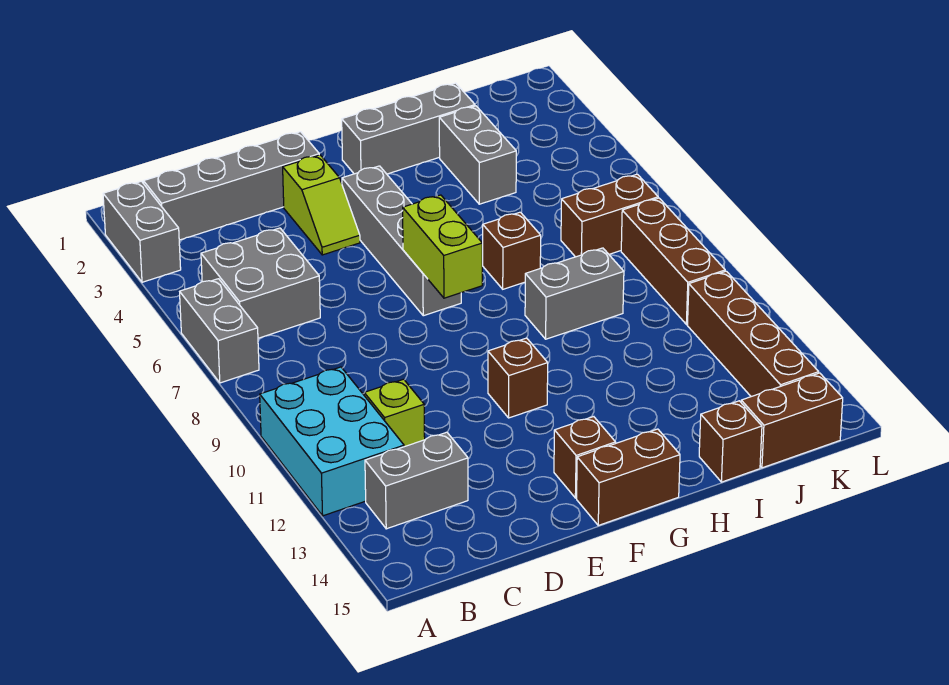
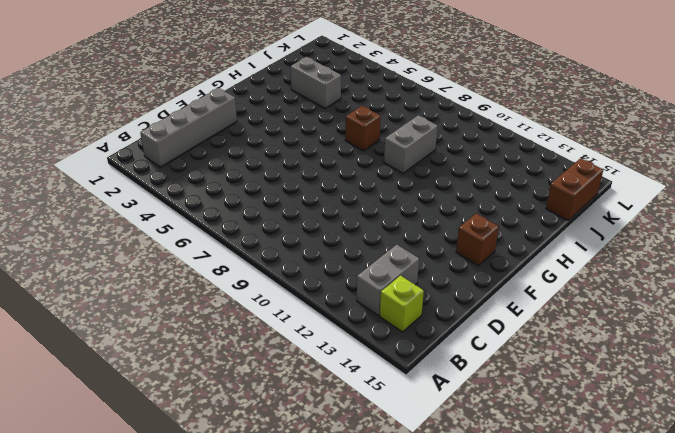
lime 1x1 brick [380,276,424,332] -> lime 1x1 brick moved to [364,379,425,447]
none -> grey 1x2 brick [103,181,181,282]
none -> grey 1x2 brick [180,279,259,383]
none -> cyan 2x3 brick [260,367,404,516]

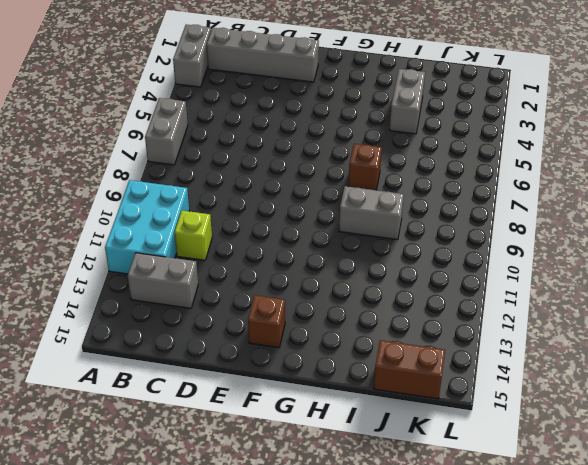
none -> grey 2x2 brick [201,228,320,338]
none -> lime 1x2 slope [283,155,360,255]
none -> grey 1x4 brick [342,166,461,316]

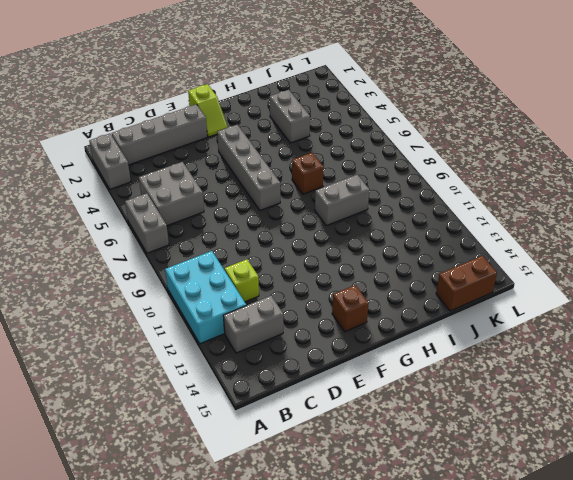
lime 1x2 slope [188,84,228,137] -> lime 1x2 slope moved to [283,155,360,255]
none -> brown 1x1 brick [488,338,548,418]
none -> brown 1x2 brick [577,429,680,525]
none -> grey 1x3 brick [342,83,475,174]

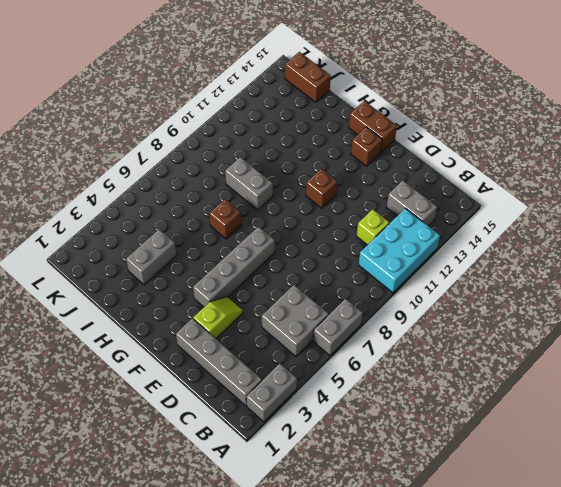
none -> grey 1x3 brick [342,83,475,174]
none -> brown 1x1 brick [699,401,762,482]
none -> brown 1x2 brick [561,174,658,257]

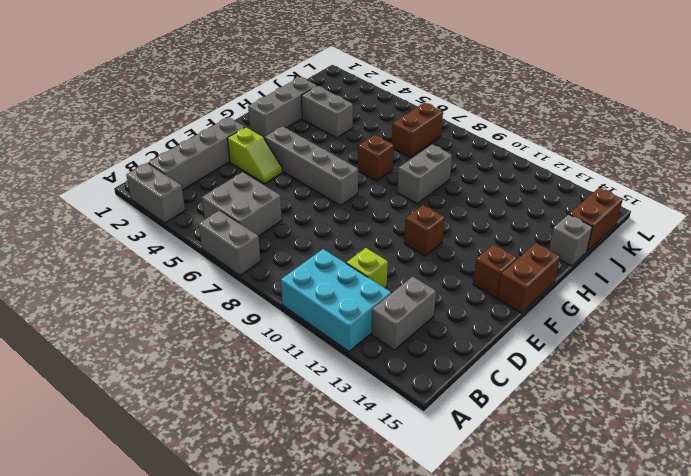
grey 1x1 brick [549,214,592,266] -> brown 1x1 brick [699,401,762,482]
none -> brown 1x3 brick [621,198,725,324]
none -> brown 1x4 brick [687,271,819,397]
none -> lime 1x2 brick [403,195,482,298]

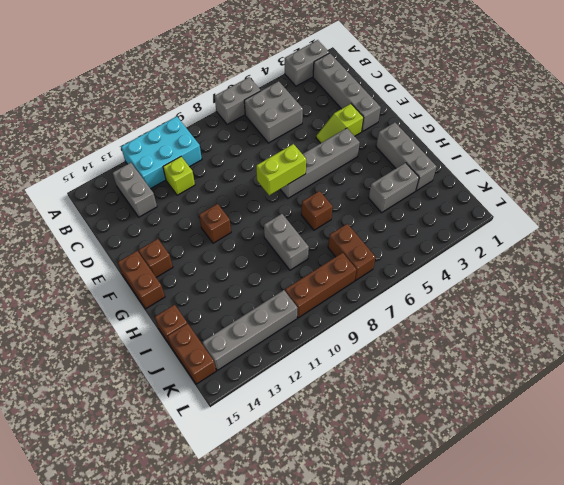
grey 1x4 brick [202,290,297,370] -> brown 1x4 brick [687,271,819,397]

